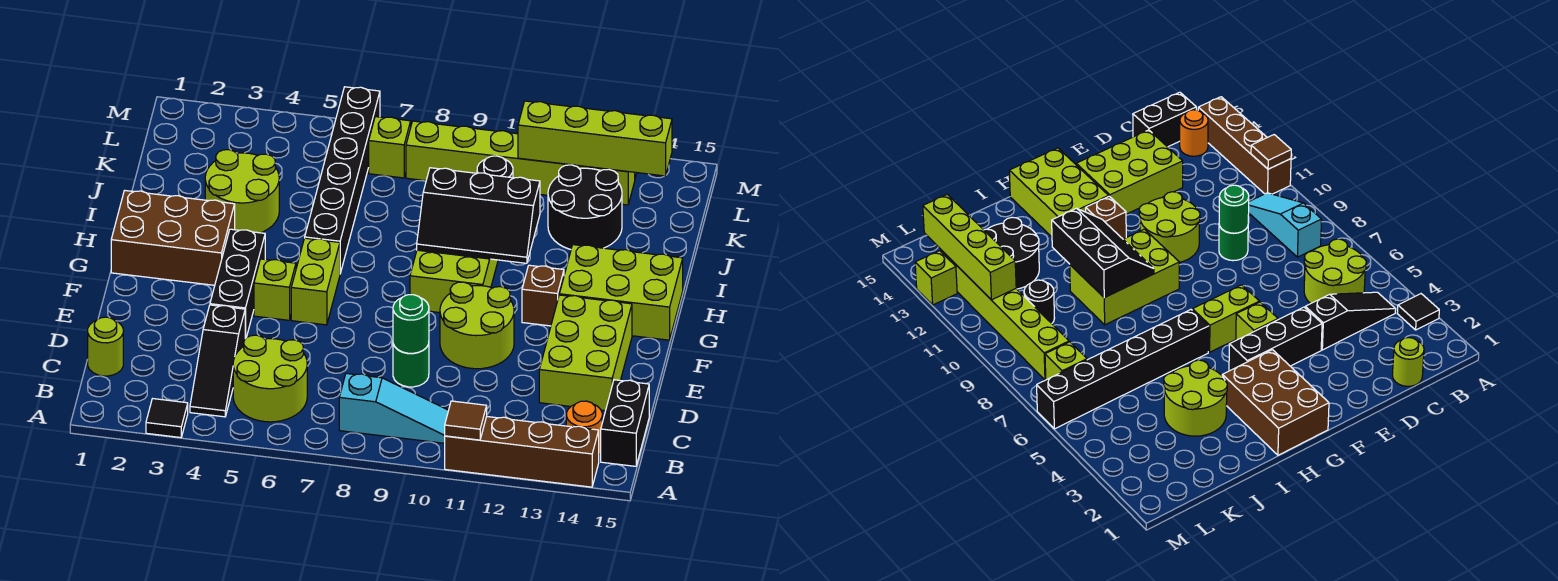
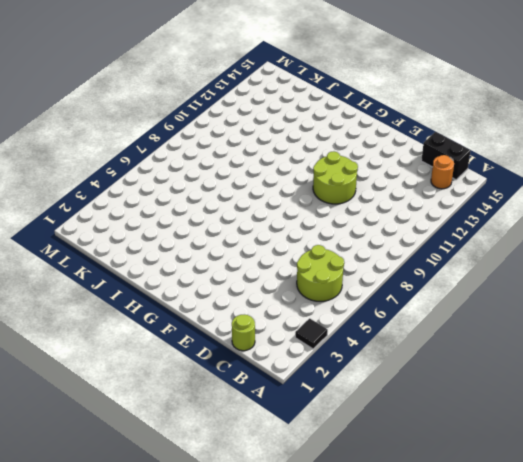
none -> brown 1x4 brick [445,417,599,487]
none -> black 1x3 slope [190,305,245,417]
none -> cyan 1x3 slope [339,374,449,443]

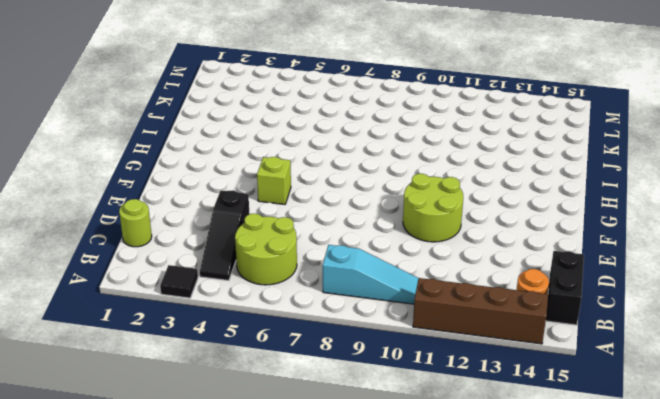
none -> green 1x1 round brick [393,344,429,387]
none -> lime 2x3 brick [539,295,632,411]
none -> black 1x3 brick [210,229,265,339]

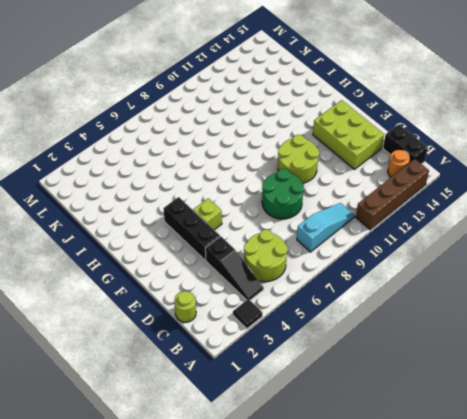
green 2x2 round brick [262,169,304,219] -> green 1x1 round brick [393,344,429,387]
none -> lime 1x2 brick [291,238,340,325]
none -> brown 2x3 brick [111,191,235,285]
none -> lime 2x3 brick [410,250,498,313]

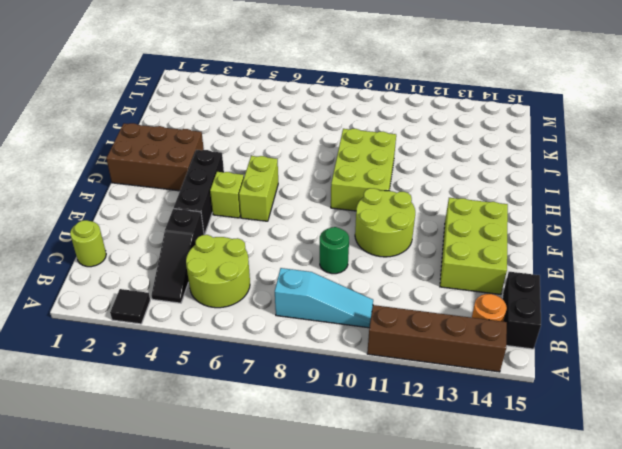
none -> brown 1x1 brick [522,265,564,326]
none -> lime 2x3 brick [559,245,683,340]
none -> black 1x6 brick [305,87,380,273]

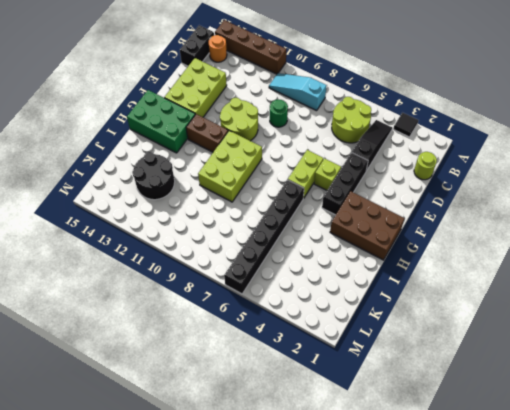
brown 1x2 brick [186,114,228,152] -> brown 1x1 brick [522,265,564,326]
green 2x3 brick [127,90,195,153] -> lime 2x3 brick [559,245,683,340]
none -> lime 2x2 round brick [205,150,279,233]
none -> black 1x1 round brick [477,156,513,178]
none -> lime 1x1 brick [369,117,411,178]

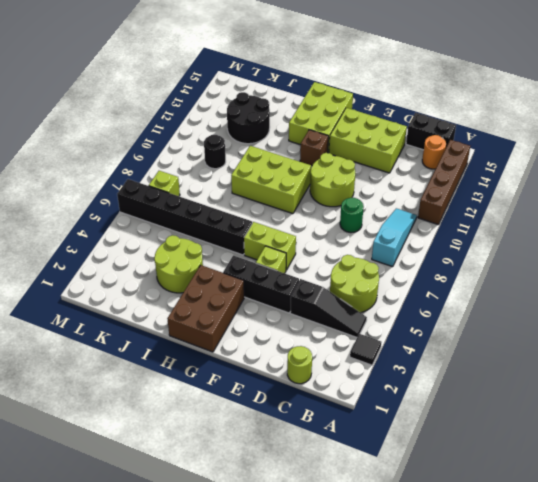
none -> lime 1x6 brick [406,121,635,205]
none -> lime 1x1 brick [915,251,957,305]
none -> brown 1x1 tile [445,401,487,440]

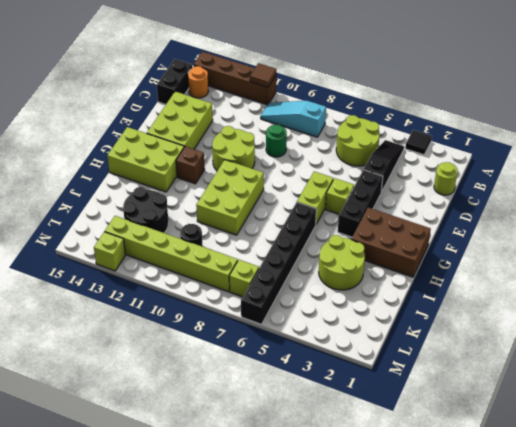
none -> green 1x1 round brick [393,295,429,353]
none -> black 2x3 slope [417,168,540,263]
none -> lime 1x4 brick [518,101,672,176]

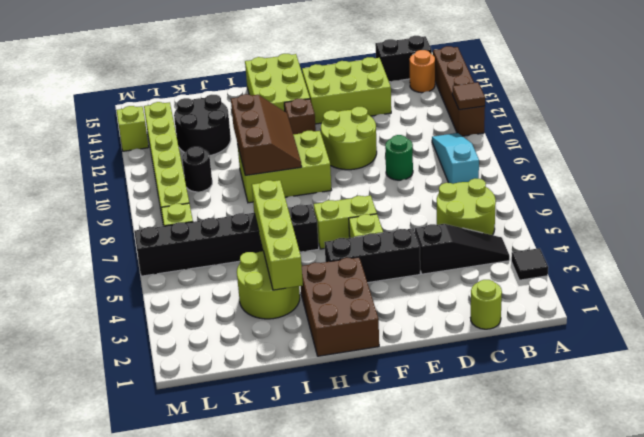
brown 2x3 slope [231,94,302,175] -> black 2x3 slope [417,168,540,263]
lime 1x4 brick [252,180,303,290] -> lime 1x4 brick moved to [518,101,672,176]
none -> green 1x1 round brick [393,295,429,353]

